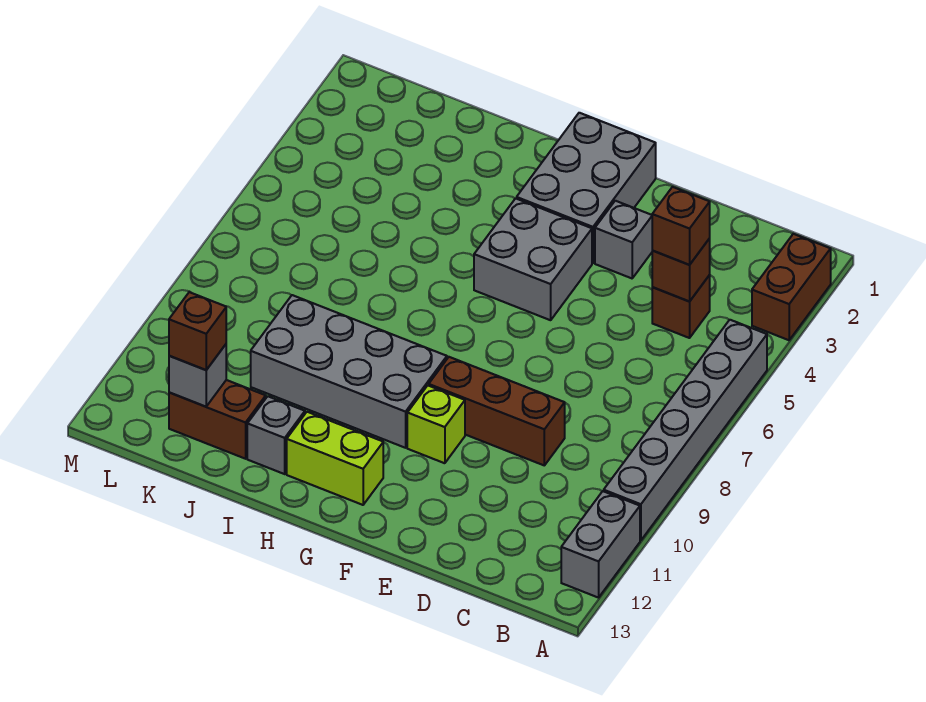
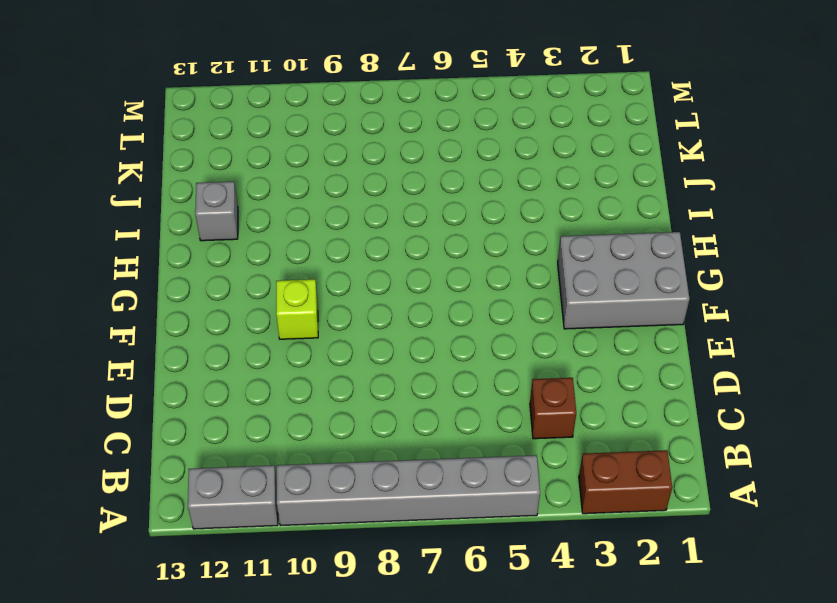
none -> brown 1x3 brick [429,357,565,465]
none -> grey 1x1 brick [595,201,653,278]
none -> grey 2x2 brick [474,198,592,320]

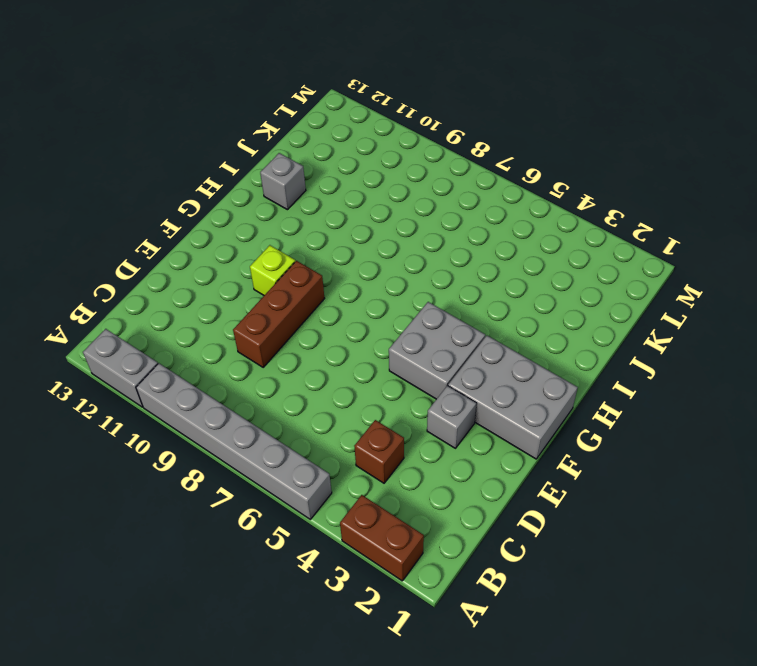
none -> grey 2x4 brick [251,295,447,448]
none -> lime 1x2 brick [287,412,383,505]
none -> brown 1x2 brick [169,380,266,459]

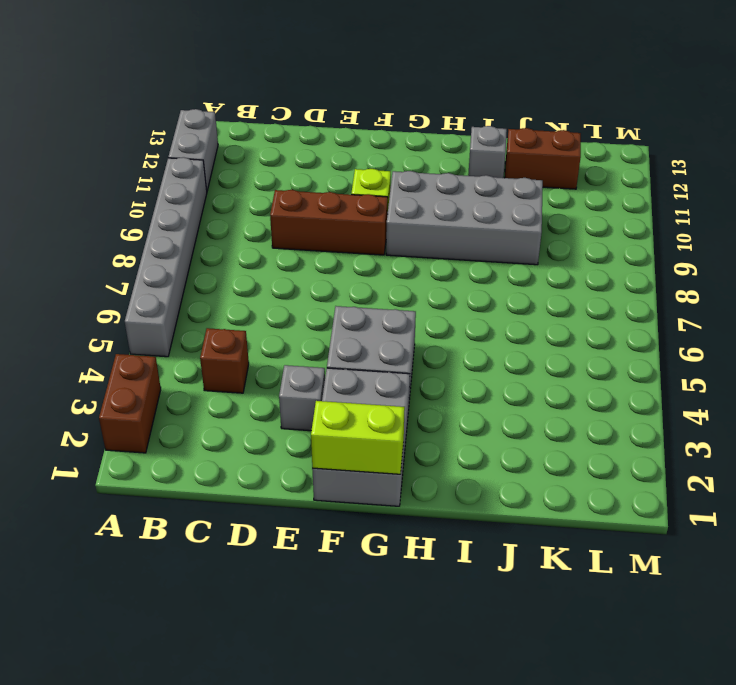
lime 1x2 brick [311,401,405,474] -> lime 1x2 brick moved to [287,412,383,505]
none -> brown 1x1 brick [652,239,710,302]
none -> grey 1x1 brick [169,344,226,406]
none -> brown 1x1 brick [652,187,710,265]

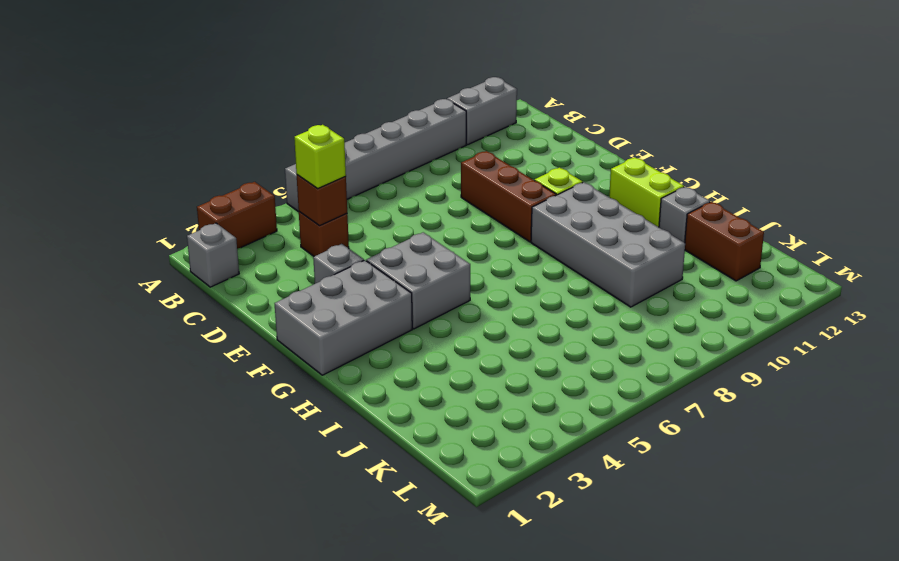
grey 1x1 brick [187,223,239,287] -> grey 1x1 brick moved to [169,344,226,406]
lime 1x1 brick [294,125,346,189] -> brown 1x1 brick [652,187,710,265]
none -> brown 1x1 brick [169,292,226,370]

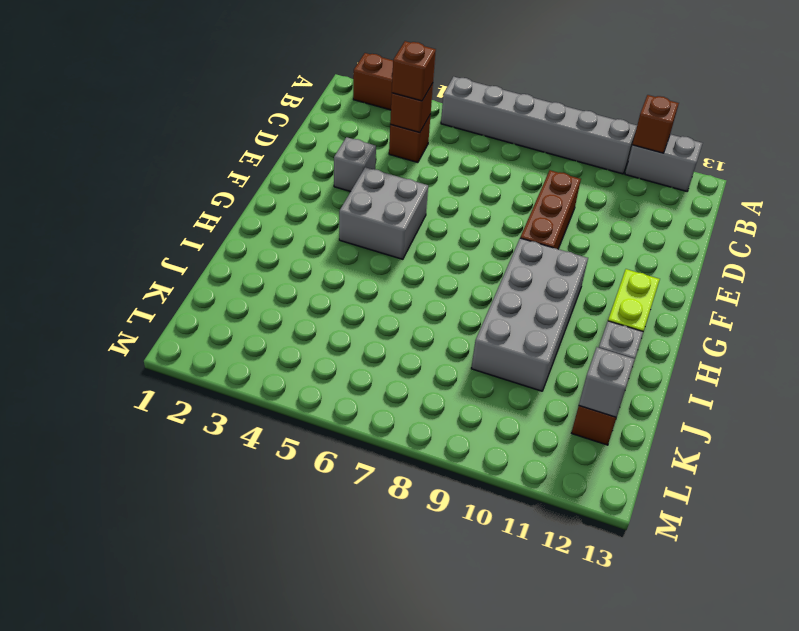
brown 1x1 brick [632,95,679,153] -> brown 1x1 brick moved to [169,292,226,370]
none -> grey 2x3 brick [517,113,656,263]
none -> lime 1x1 brick [407,385,465,463]

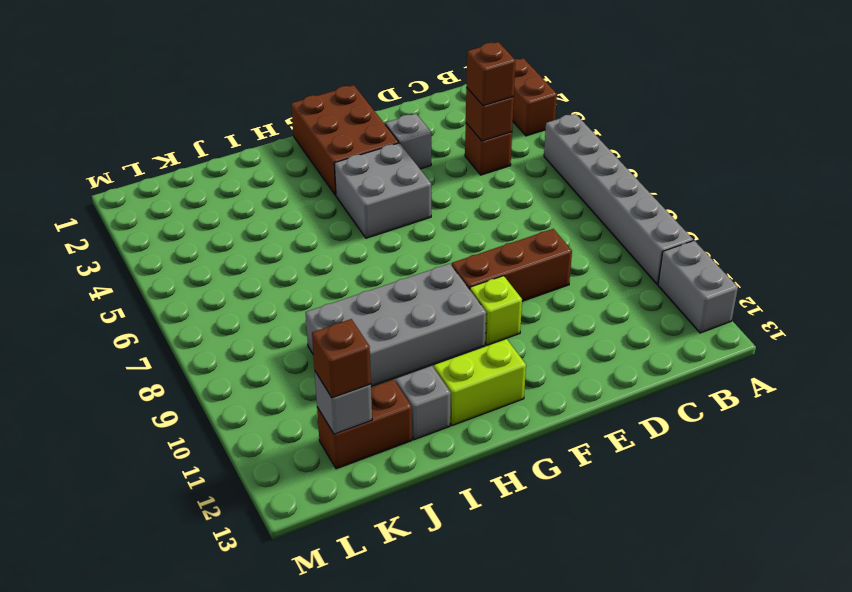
brown 2x3 brick [291,85,399,195] -> grey 2x3 brick [517,113,656,263]

